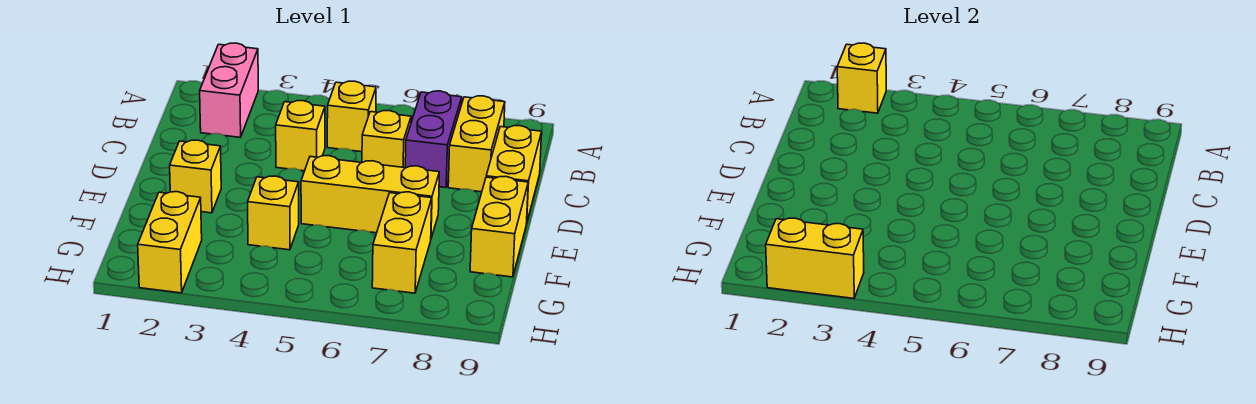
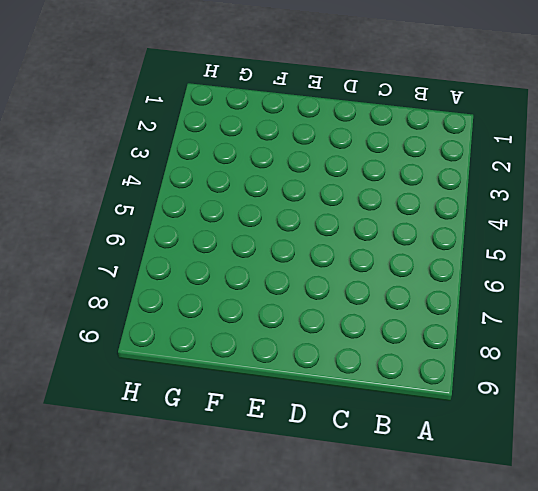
none -> pink 1x2 brick [200,43,258,137]
none -> yellow 1x1 brick [327,81,376,152]
none -> purple 1x2 brick [405,91,462,188]

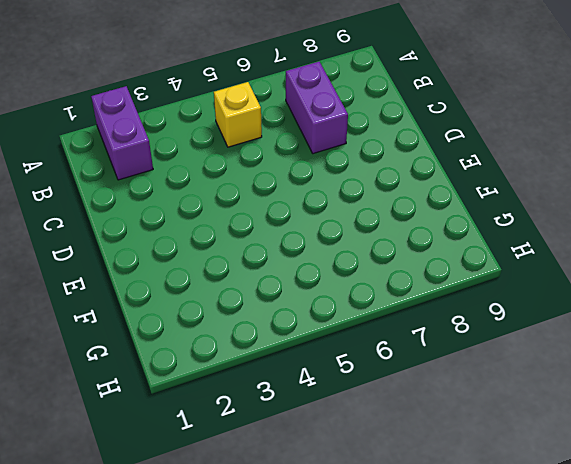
purple 1x2 brick [91,86,153,180] -> pink 1x2 brick [200,43,258,137]
none -> yellow 1x2 brick [448,96,505,192]
none -> yellow 1x1 brick [276,101,325,171]
none -> yellow 1x1 brick [362,111,411,168]

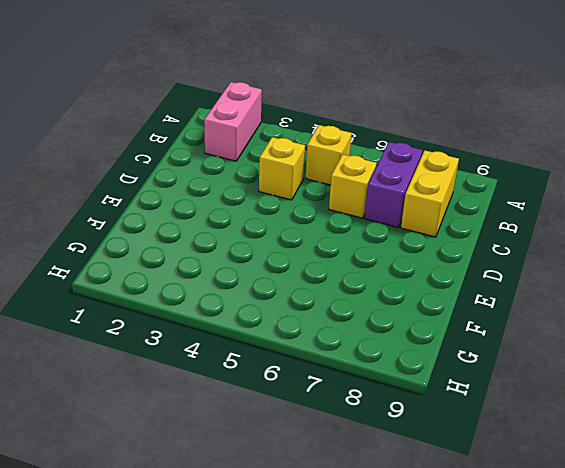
none -> yellow 1x2 brick [486,126,542,221]
none -> yellow 1x1 brick [170,140,221,213]
none -> yellow 1x3 brick [301,156,439,238]

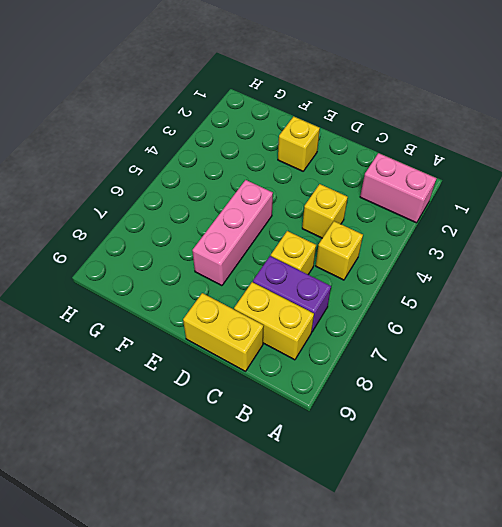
pink 1x3 brick [192,180,273,286] -> yellow 1x3 brick [301,156,439,238]
none -> yellow 1x2 brick [470,176,528,277]
none -> yellow 1x1 brick [248,176,299,250]
none -> yellow 1x2 brick [372,192,432,293]

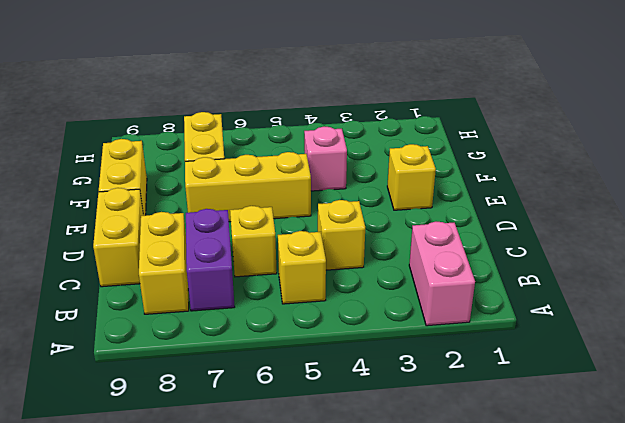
pink 1x1 brick [304,127,347,191] -> yellow 1x1 brick [248,176,299,250]
none -> yellow 1x2 brick [138,192,202,293]
none -> yellow 1x1 brick [837,43,886,113]
none -> yellow 1x2 brick [766,218,864,298]

